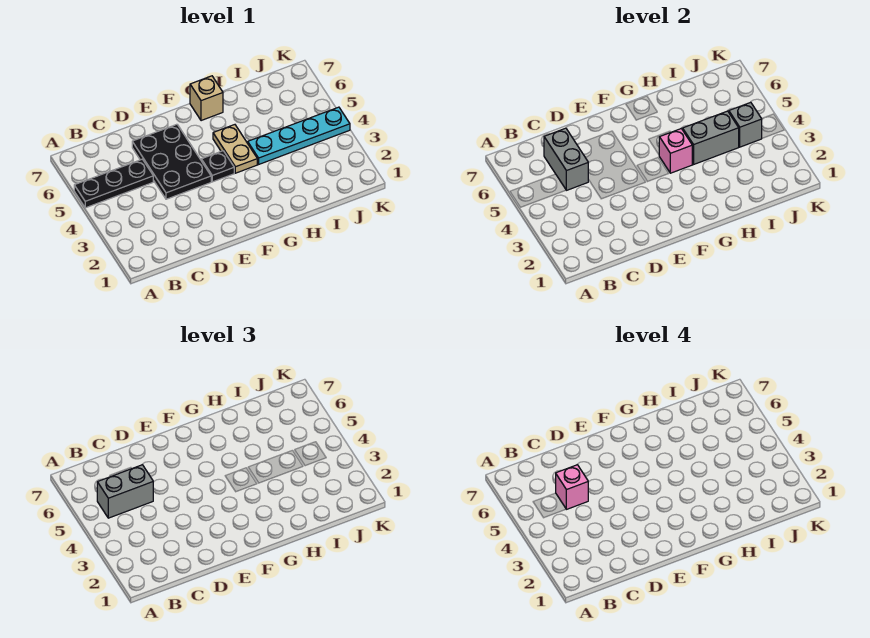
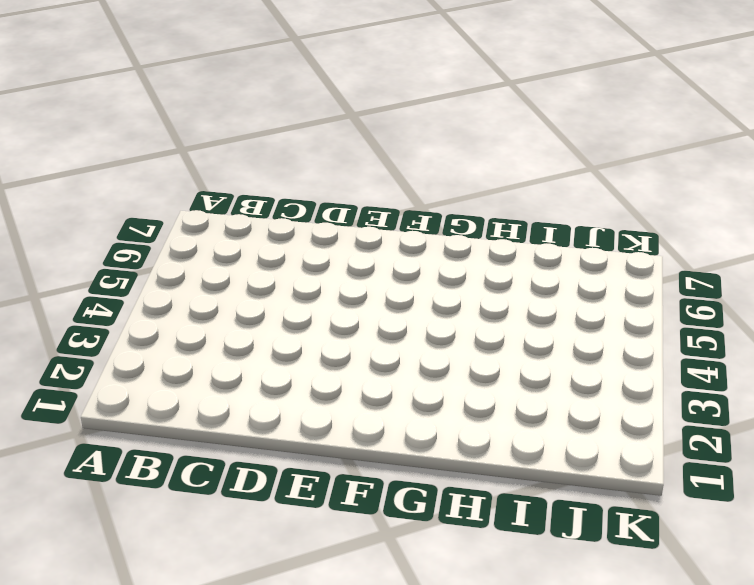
none -> black 1x3 plate [74,159,153,208]
none -> black 2x3 plate [132,124,211,199]
none -> black 1x1 plate [201,151,234,182]

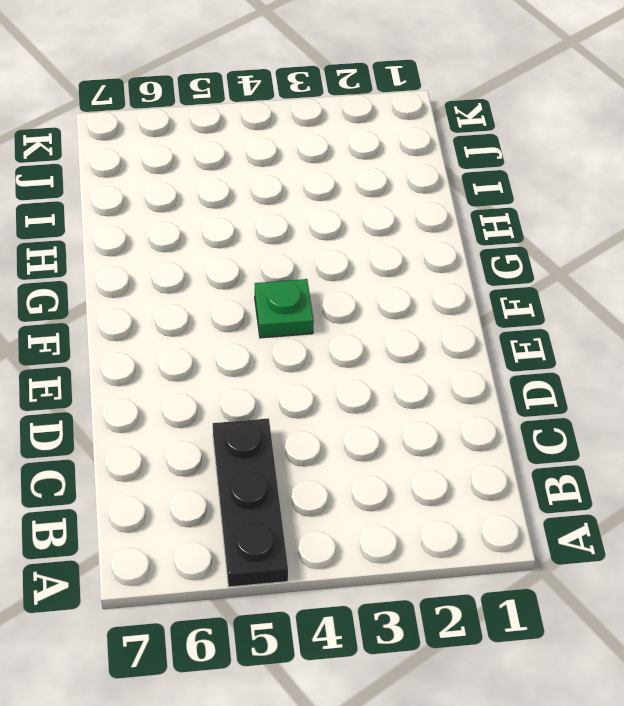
green 1x1 plate [255,279,314,338] -> black 1x1 plate [201,151,234,182]
none -> black 2x3 plate [132,124,211,199]
none -> tan 1x2 plate [213,125,257,173]
none -> tan 1x1 brick [190,76,223,121]

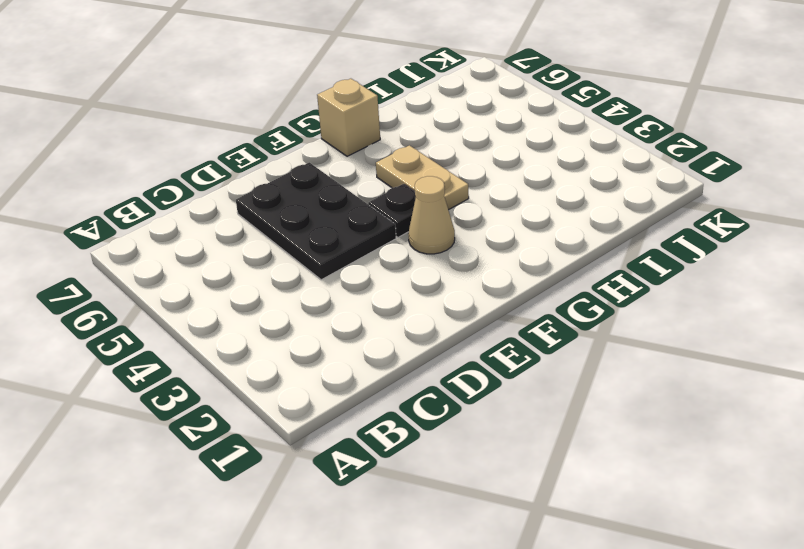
tan 1x1 cone [408,176,455,254] -> none
none -> black 1x3 plate [74,159,153,208]
none -> cyan 1x4 plate [248,107,350,164]
none -> grey 1x2 brick [544,128,588,190]

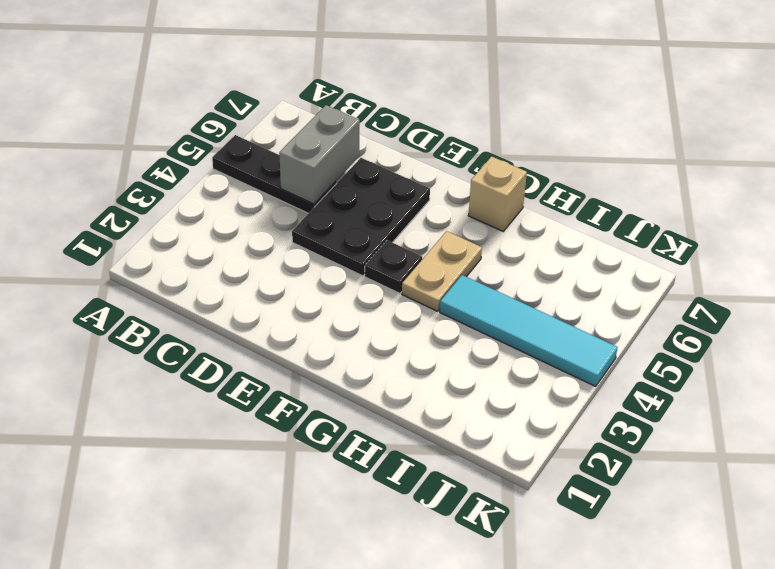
cyan 1x4 tile [440,275,617,386] -> cyan 1x4 plate [248,107,350,164]
none -> pink 1x1 brick [659,129,692,173]
none -> grey 1x2 brick [683,111,739,164]
none -> grey 1x1 brick [729,102,762,147]

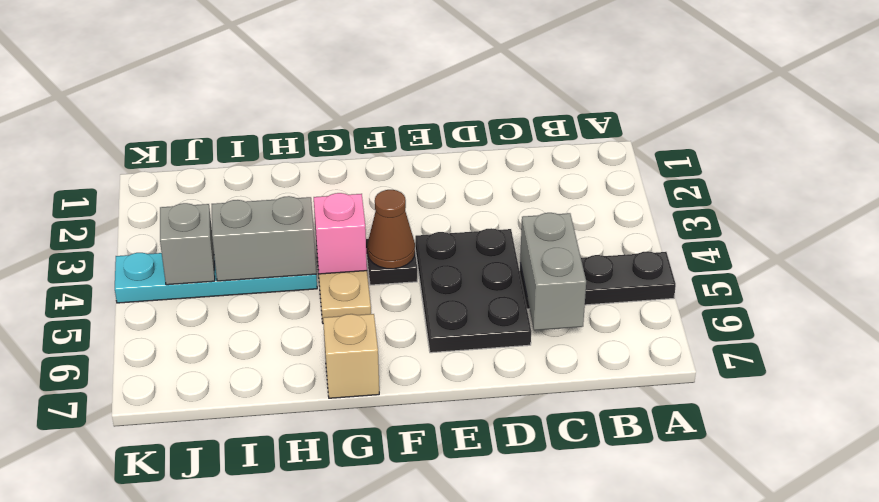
brown 1x1 cone [367,190,415,269] -> none
none -> grey 1x2 brick [97,465,153,518]
none -> pink 1x1 brick [556,465,588,509]

